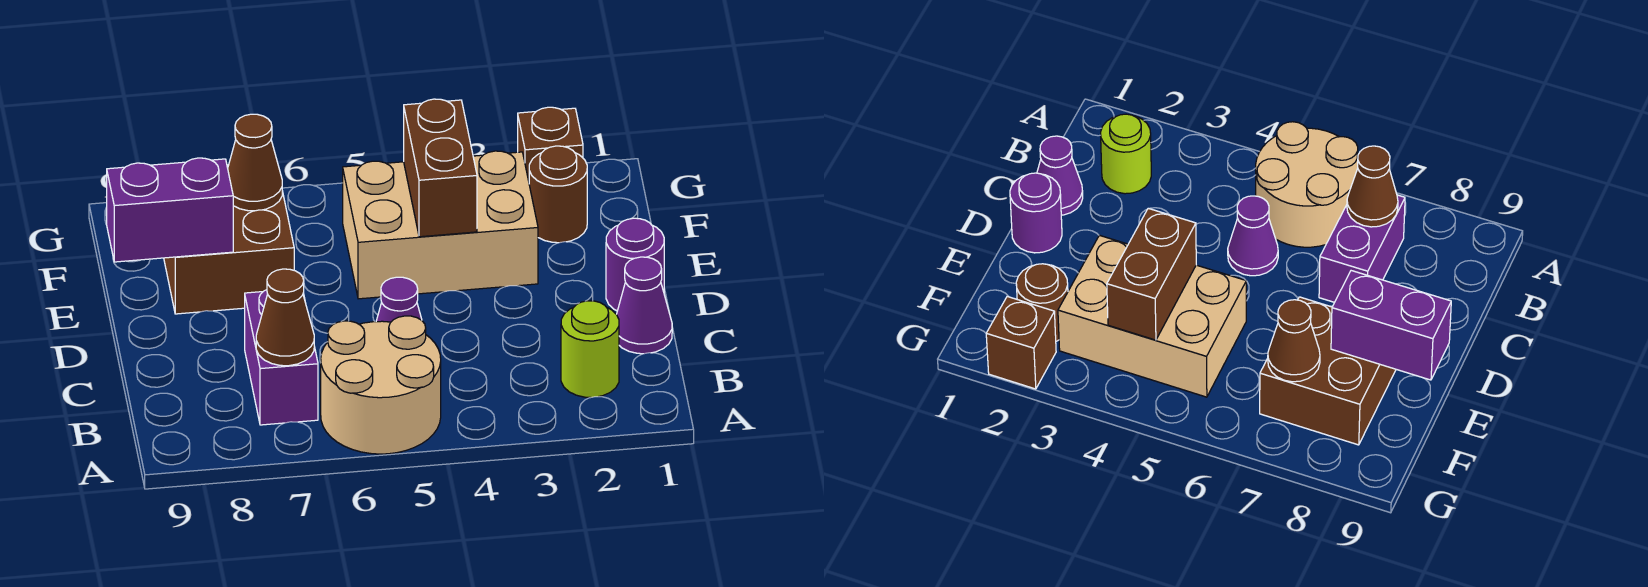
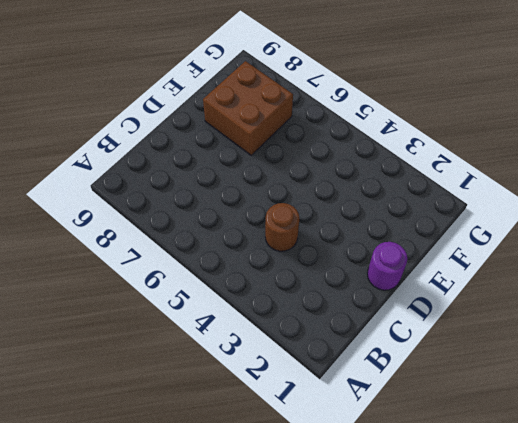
brown 1x1 round brick [265,203,299,251] -> brown 1x1 round brick moved to [529,146,587,243]
none -> tan 2x2 round brick [321,316,441,454]
none -> lime 1x1 round brick [561,301,619,397]
none -> purple 1x2 brick [245,290,318,425]

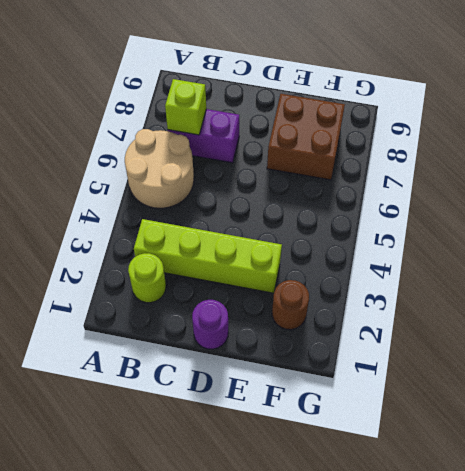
lime 1x4 brick [134,219,282,293] -> tan 2x3 brick [343,151,538,299]
lime 1x1 brick [165,79,206,135] -> brown 1x1 cone [256,269,314,366]
none -> purple 1x1 cone [617,257,672,354]
none -> purple 1x1 cone [376,277,422,322]
none -> brown 1x1 brick [518,107,583,181]

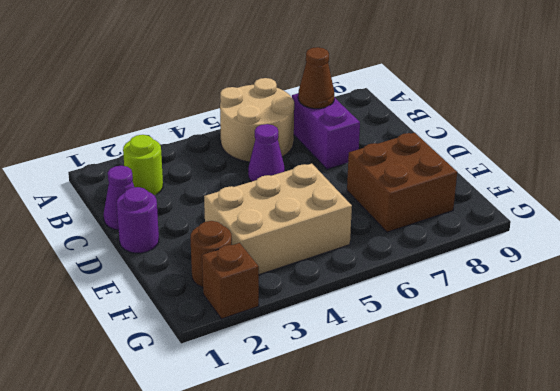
none -> brown 1x2 brick [404,99,477,237]
none -> purple 1x2 brick [107,158,233,262]
none -> brown 1x1 cone [228,114,282,211]

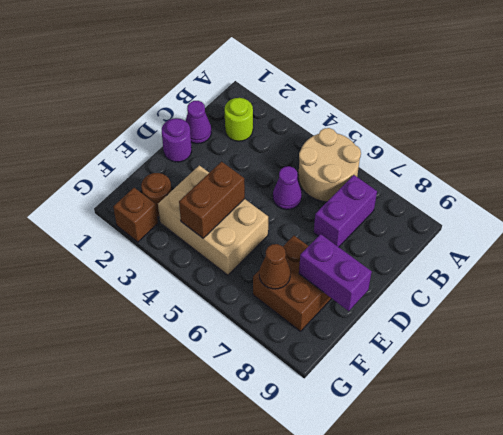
none -> brown 1x1 cone [256,269,314,366]

